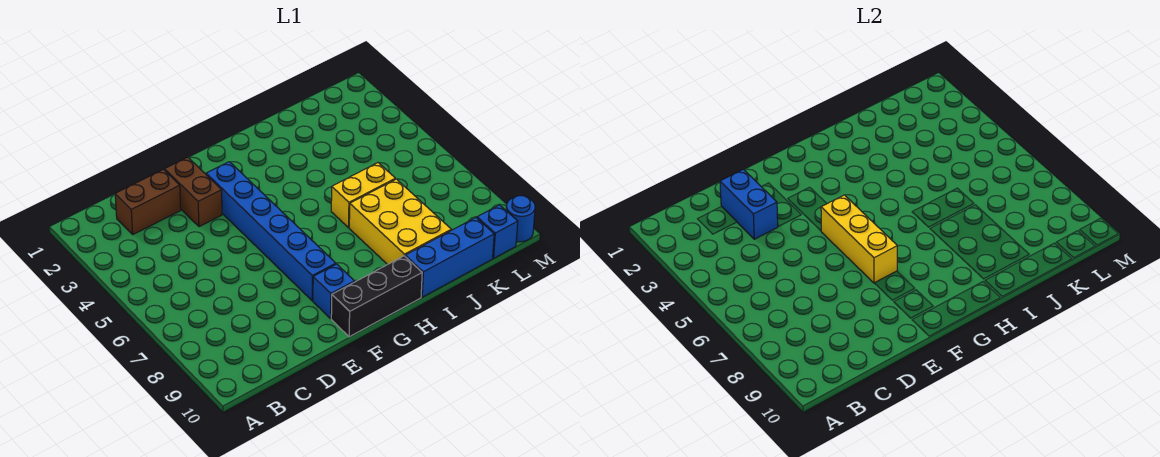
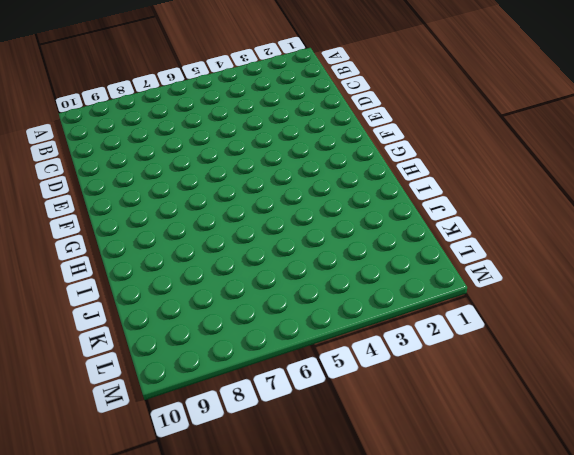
none -> brown 1x2 brick [115,169,181,234]
none -> brown 1x2 brick [165,157,222,227]
none -> blue 1x6 brick [206,162,336,301]

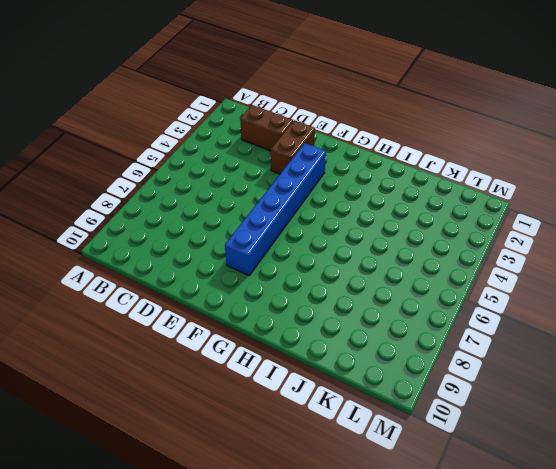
none -> blue 1x1 brick [313,264,354,319]
none -> black 1x3 brick [331,256,422,337]
none -> yellow 1x2 brick [331,163,395,228]

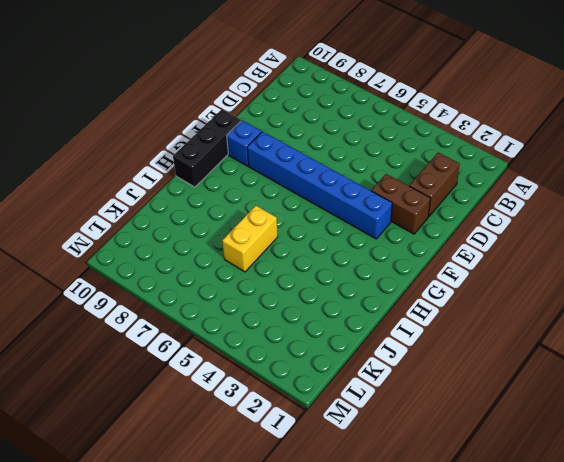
none -> yellow 2x3 brick [349,179,451,265]
none -> blue 1x3 brick [405,218,494,297]
none -> blue 1x1 brick [477,205,518,258]

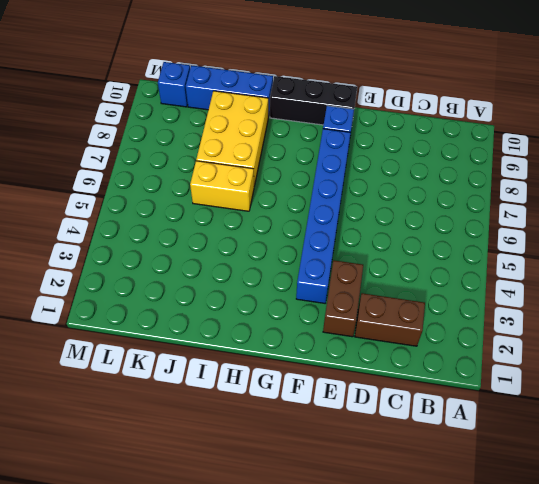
none -> blue 1x1 round brick [506,196,535,242]
none -> blue 1x2 brick [720,169,778,239]
none -> yellow 1x3 brick [821,195,897,283]

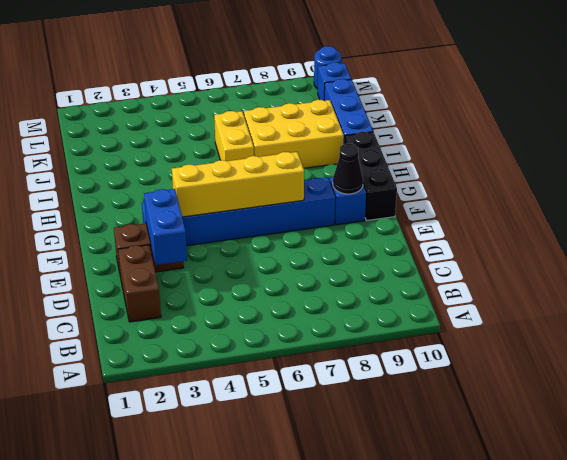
blue 1x2 brick [144,189,187,265] -> blue 1x2 brick turned to [720,169,778,239]
yellow 1x4 brick [172,152,304,217] -> yellow 1x3 brick [821,195,897,283]
black 1x1 cone [333,144,363,194] -> none

